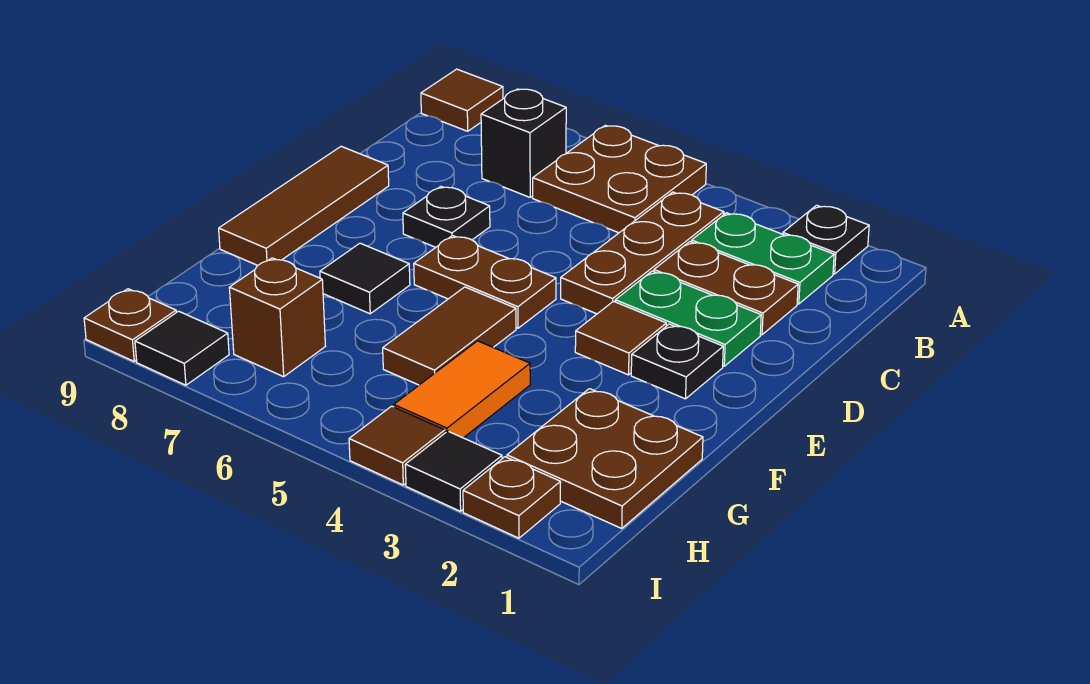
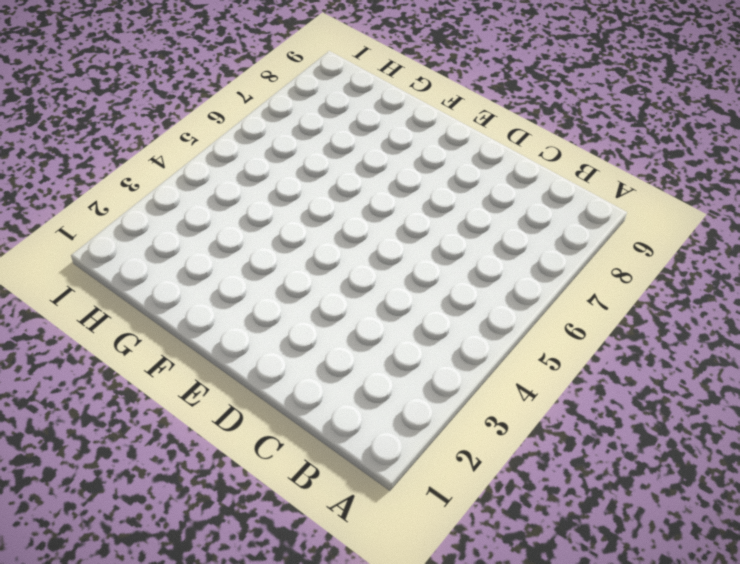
none -> black 1x1 plate [783,205,869,274]
none -> brown 2x2 plate [533,125,706,233]
none -> brown 1x1 tile [421,69,503,131]

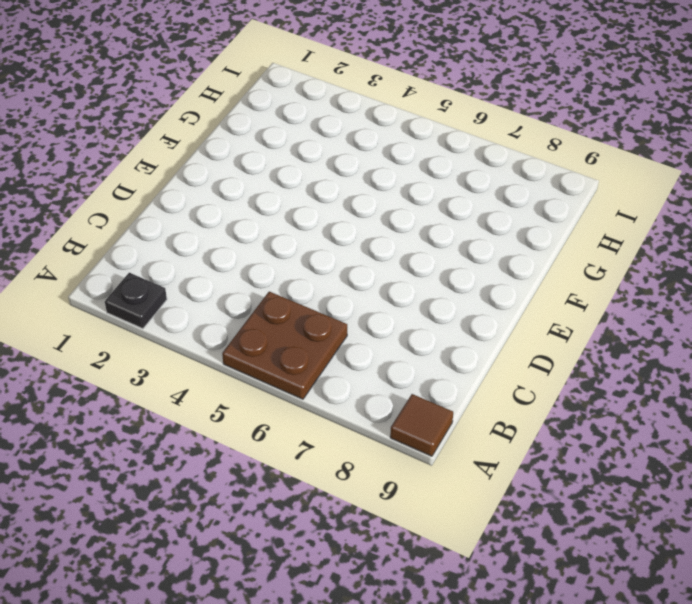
none -> green 1x2 plate [692,213,834,304]
none -> brown 1x3 plate [561,192,724,314]
none -> black 1x1 brick [481,89,566,197]

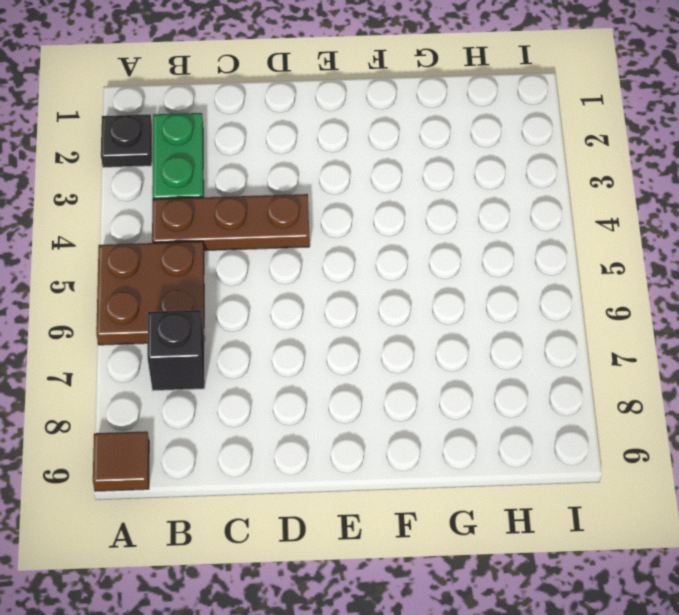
none -> brown 1x2 plate [654,242,798,335]
none -> green 1x2 plate [615,271,761,366]
none -> black 1x1 plate [403,187,490,247]

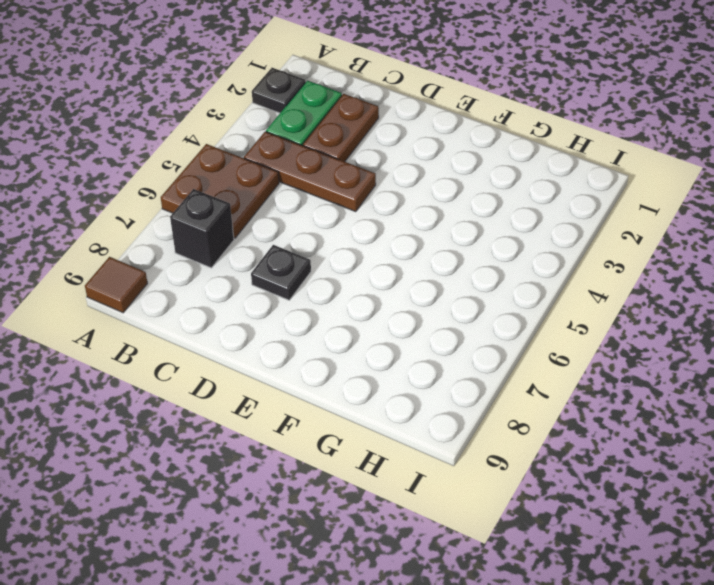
none -> green 1x2 plate [615,271,761,366]
none -> brown 1x3 tile [219,146,389,266]
none -> black 1x1 plate [631,324,723,399]

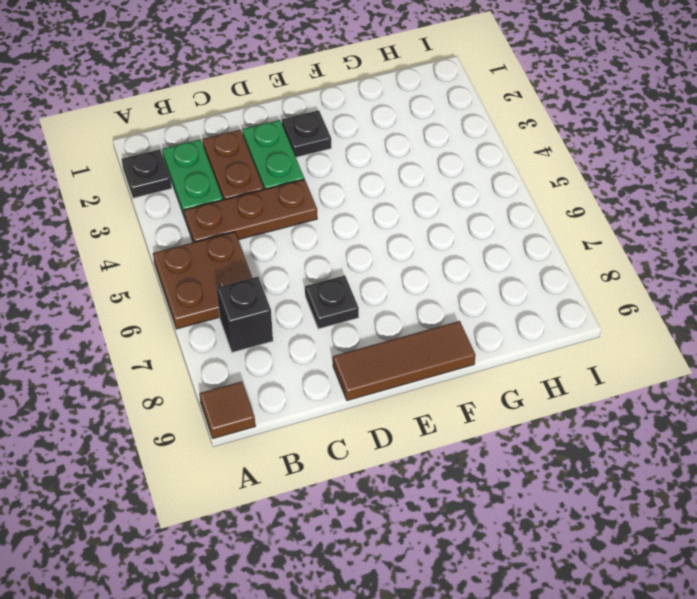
none -> brown 1x1 tile [575,301,666,375]
none -> brown 1x2 plate [414,236,556,328]
none -> brown 1x2 tile [383,287,516,385]

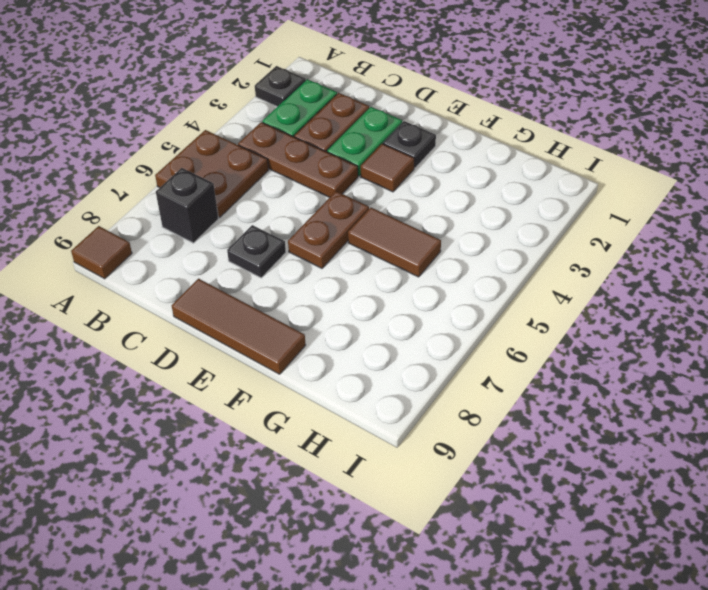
none -> black 1x1 tile [320,243,410,314]
none -> brown 2x2 plate [507,389,703,528]
none -> orange 1x2 tile [394,341,530,438]

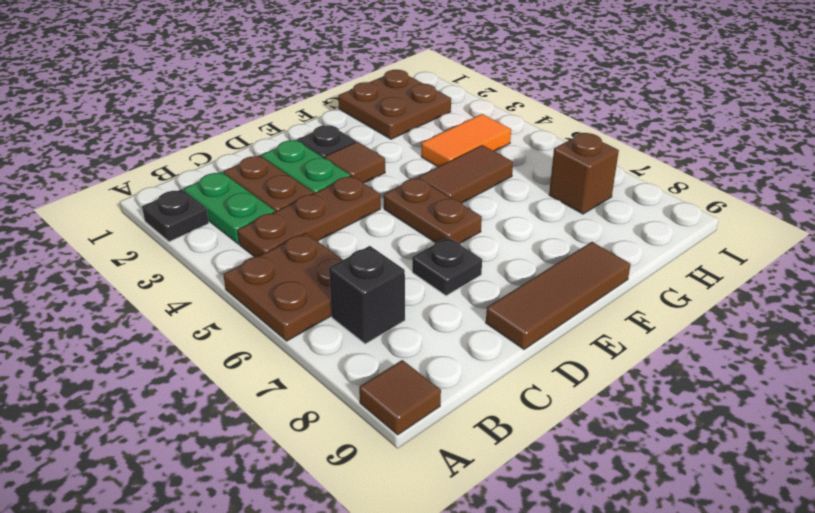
none -> black 1x1 tile [320,243,410,314]
none -> brown 1x1 plate [463,457,561,538]
none -> black 1x1 tile [405,431,502,511]

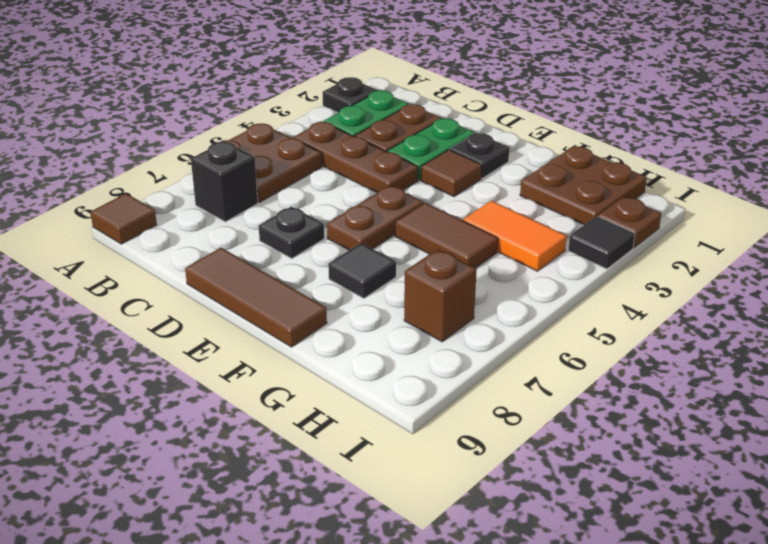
none -> brown 1x1 tile [349,406,445,485]
none -> black 1x1 tile [135,311,229,385]
none -> brown 1x1 plate [84,289,176,361]

